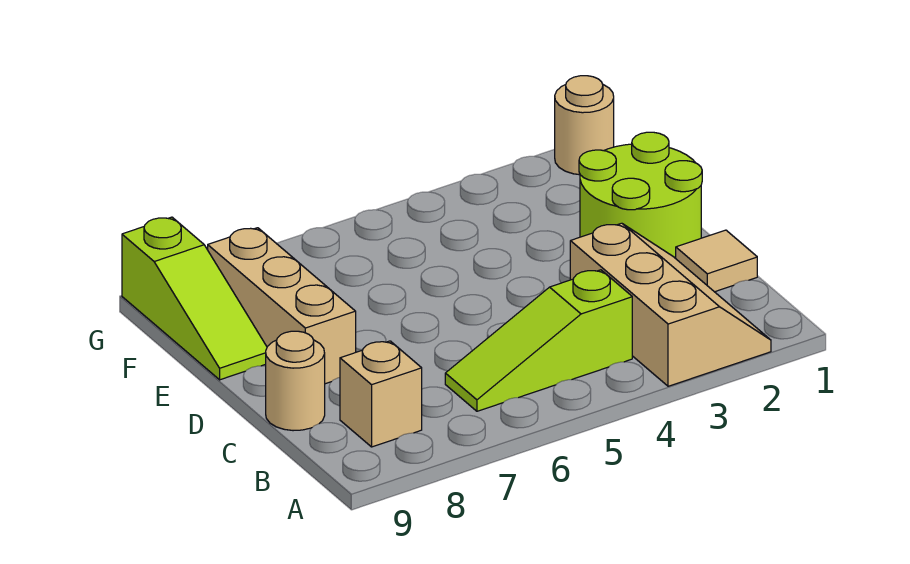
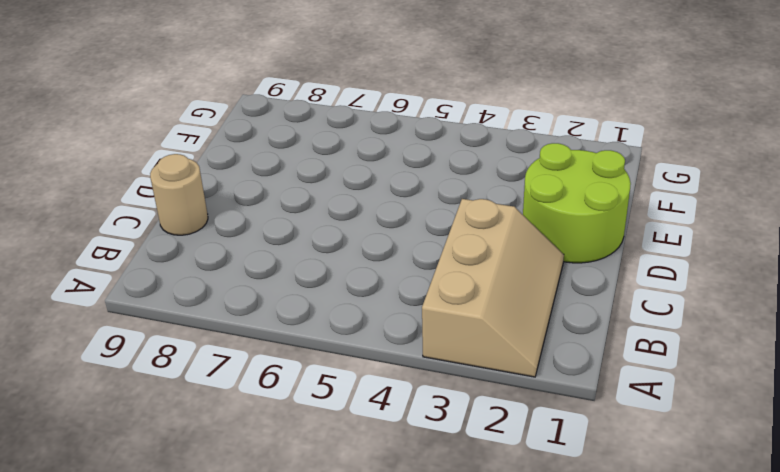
none -> lime 1x3 slope [445,270,632,411]
none -> tan 1x1 brick [340,341,422,447]

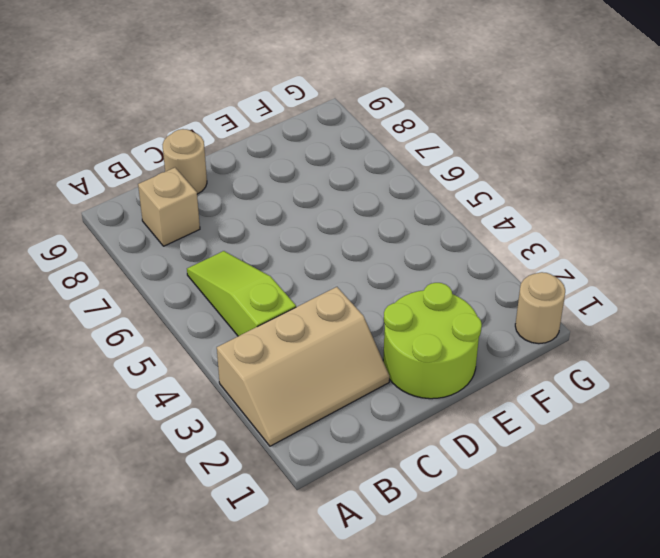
none -> tan 1x1 tile [676,230,757,292]
none -> tan 1x3 brick [208,228,356,384]

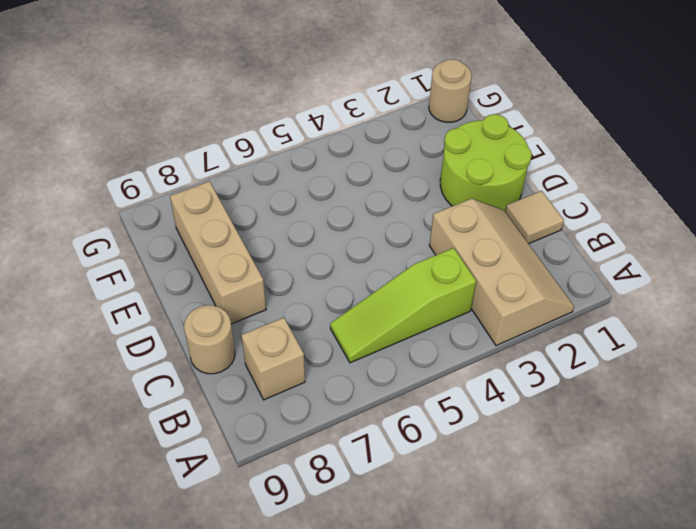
none -> lime 1x3 slope [122,217,267,380]

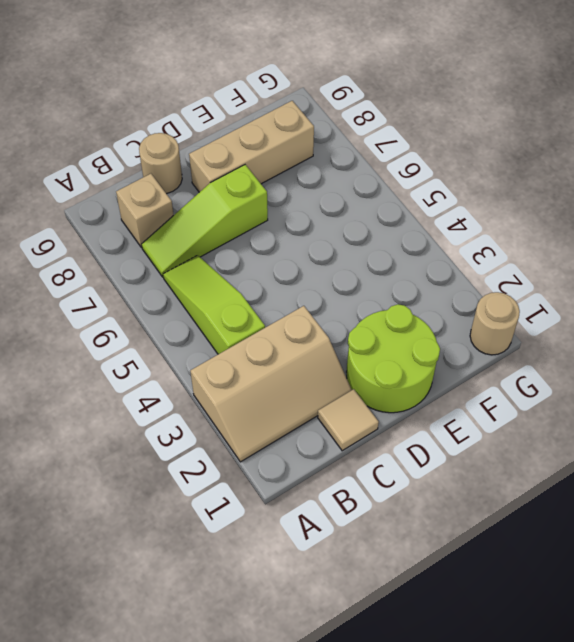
lime 1x3 slope [142,165,268,277] -> lime 1x3 slope moved to [122,217,267,380]

